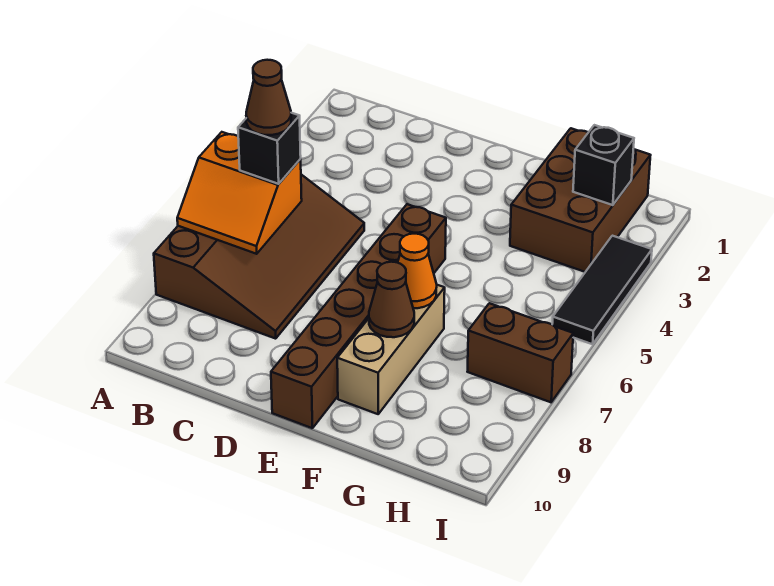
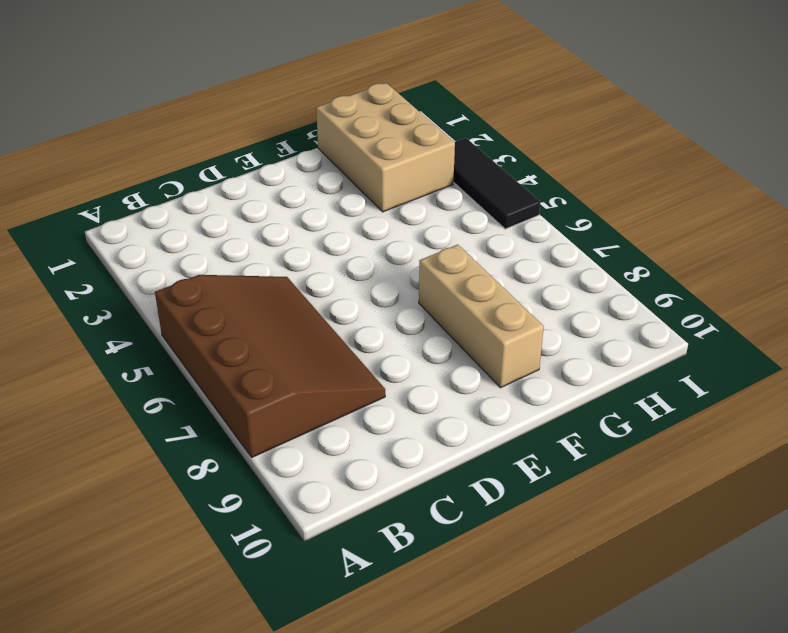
tan 2x3 brick [316,83,455,212] -> brown 2x3 brick [510,128,651,272]
none -> brown 1x6 brick [271,204,446,428]
none -> brown 1x2 brick [467,303,573,402]
none -> orange 2x2 slope [177,132,302,254]

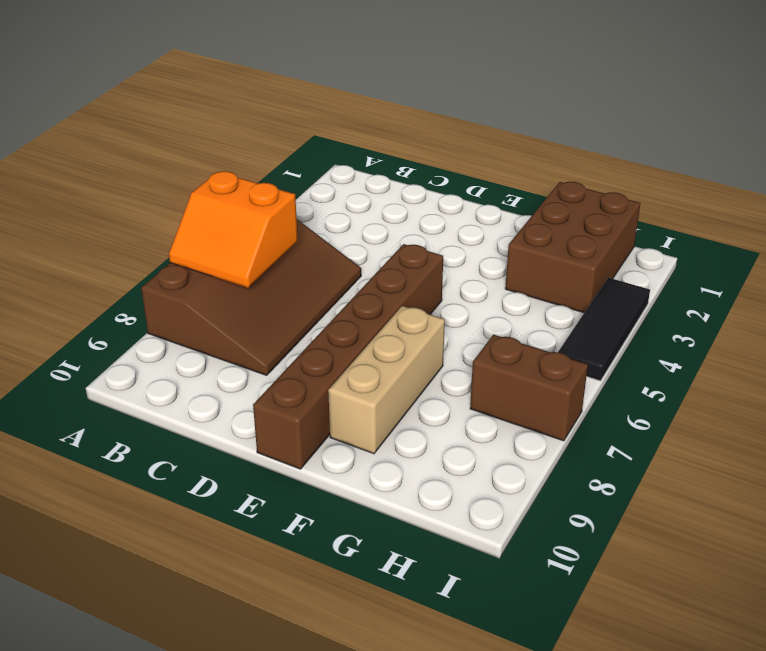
none -> orange 1x1 cone [398,234,437,308]
none -> brown 1x1 cone [369,262,414,337]
none -> black 1x1 brick [573,125,634,205]

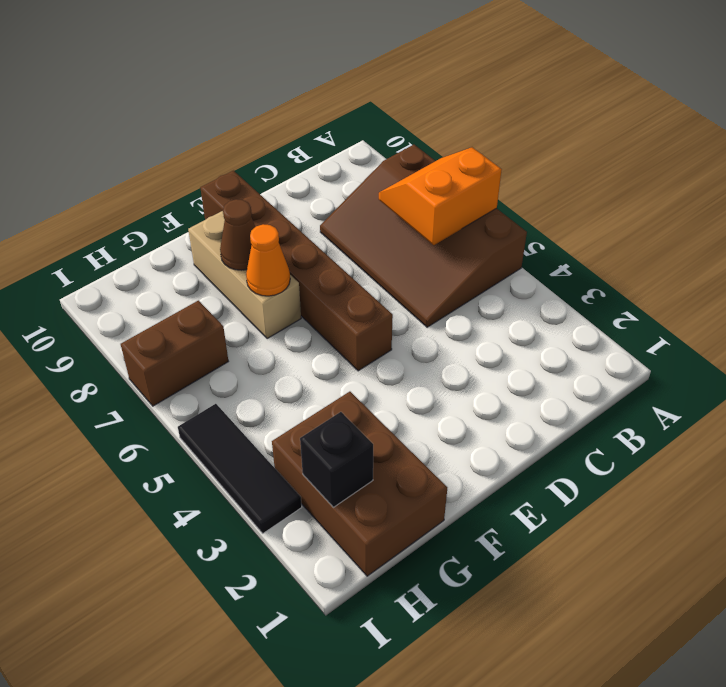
none -> black 1x1 brick [238,113,301,184]
none -> brown 1x1 cone [246,60,291,135]

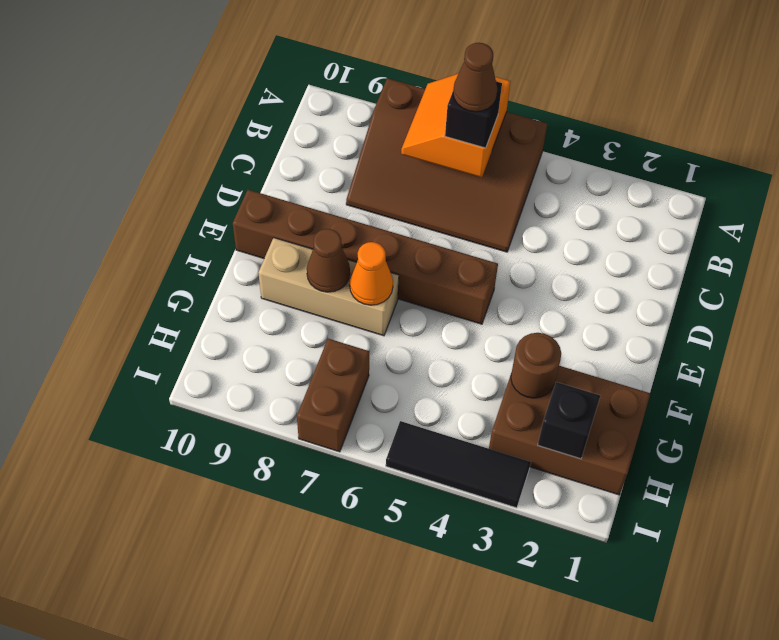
brown 1x1 round brick [511,333,561,398] -> none

